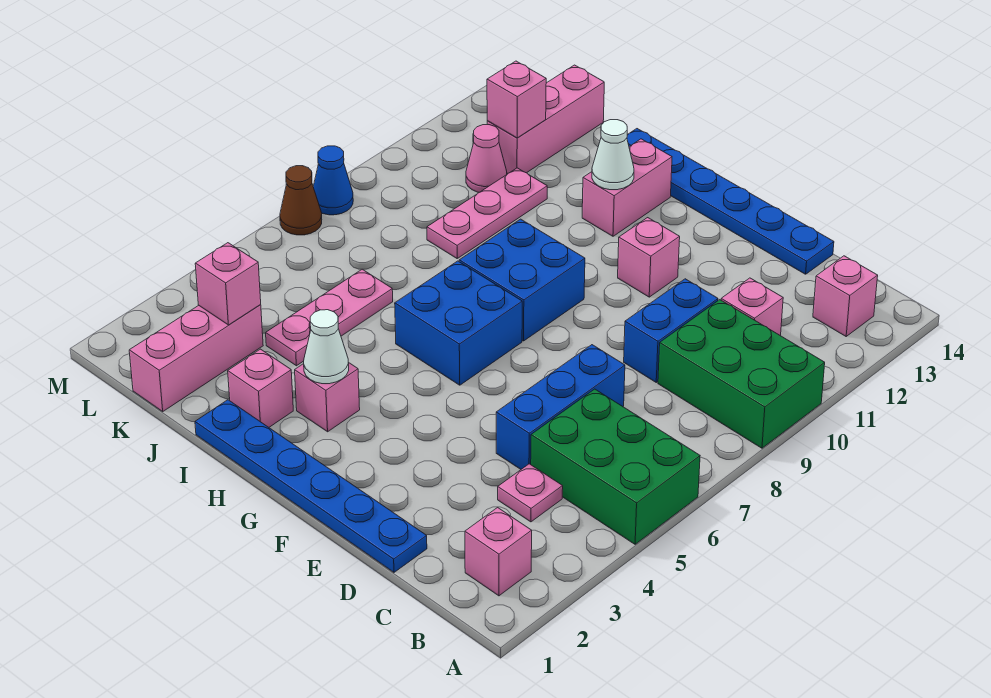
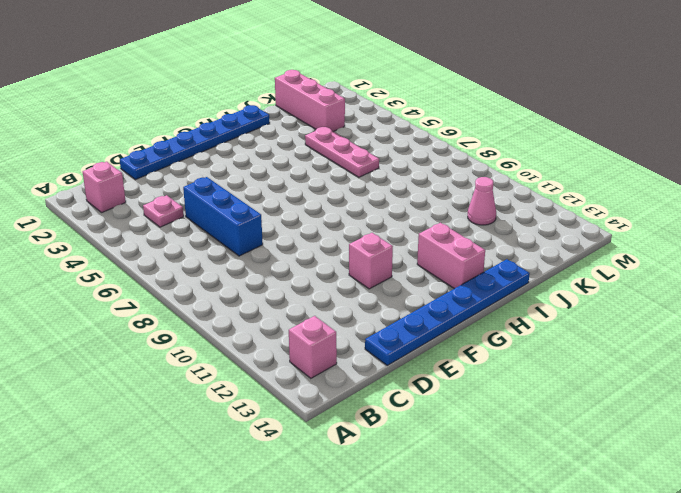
none -> green 2x3 brick [531,389,700,544]
none -> green 2x3 brick [658,300,825,448]
none -> pink 1x1 brick [721,278,783,336]

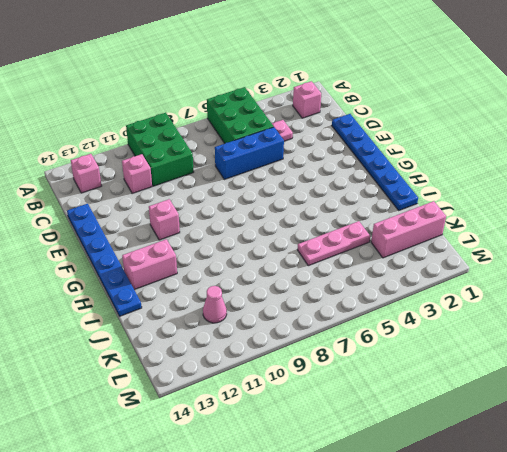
none -> blue 1x2 brick [624,279,718,382]
none -> blue 2x2 brick [395,261,522,385]
none -> blue 2x2 brick [459,219,585,341]

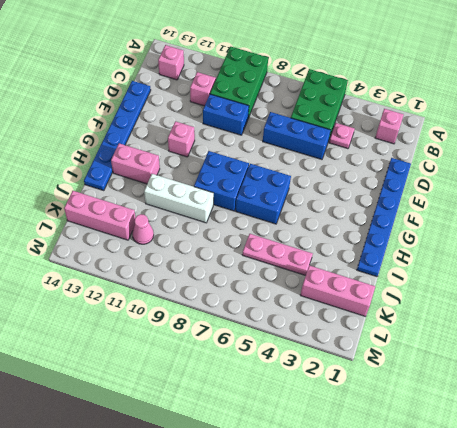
white 1x3 brick [144,174,214,223] -> none
none -> pink 1x1 brick [295,362,360,432]
none -> pink 1x1 brick [228,349,293,427]
none -> pink 1x3 plate [427,168,547,258]

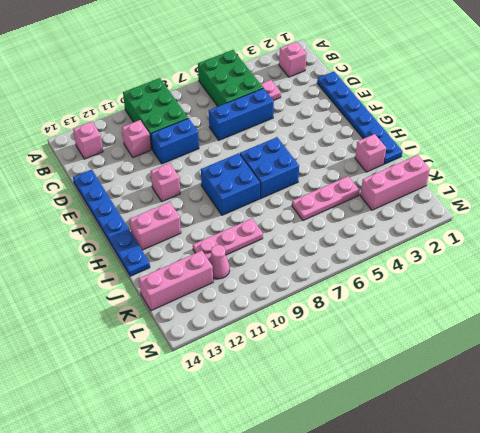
none -> pink 1x1 brick [295,362,360,432]
none -> brown 1x1 cone [280,166,322,235]
none -> blue 1x1 cone [313,146,353,215]

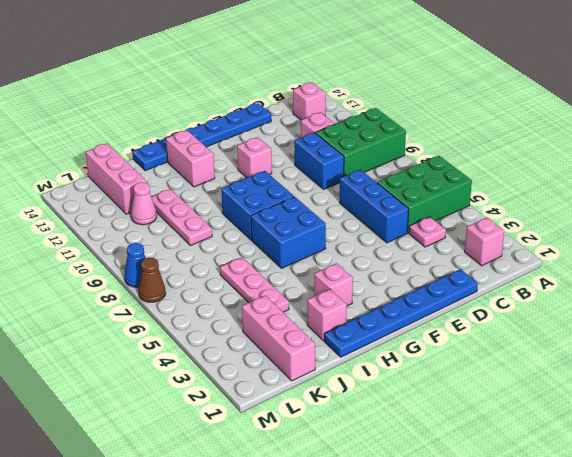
none -> white 1x1 cone [304,310,349,384]
none -> white 1x1 cone [592,120,634,190]
none -> pink 1x1 brick [195,243,261,325]

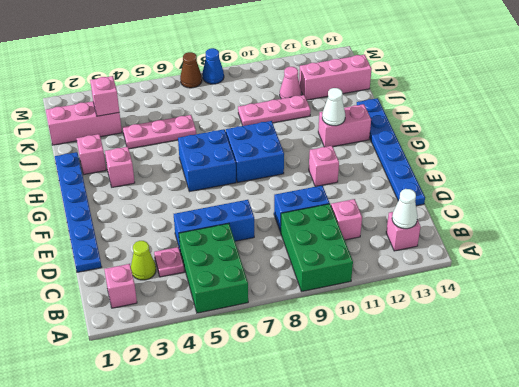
white 1x1 cone [392,189,418,229] -> white 1x1 cone moved to [304,310,349,384]
lime 1x1 cone [131,241,156,280] -> none
none -> pink 1x1 brick [487,61,546,138]

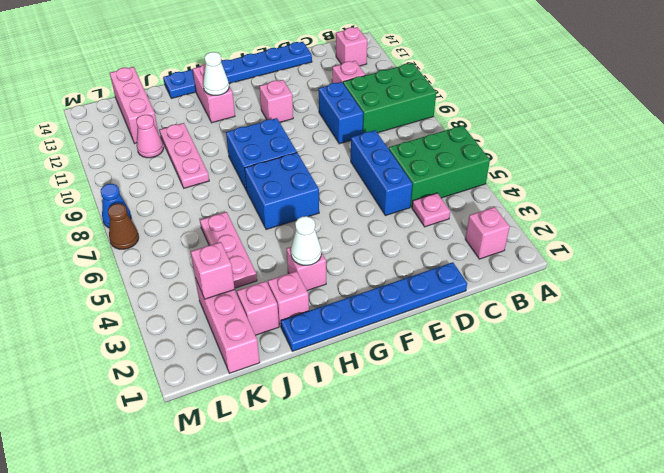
pink 1x1 brick [237,281,279,335] -> pink 1x1 brick moved to [487,61,546,138]

